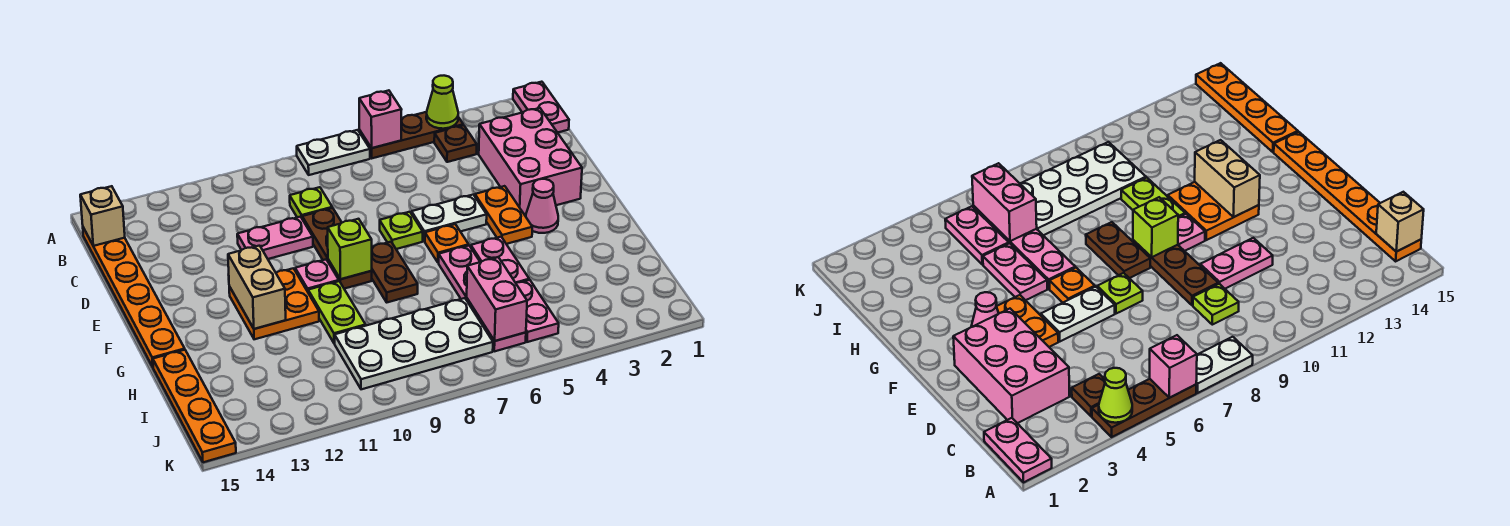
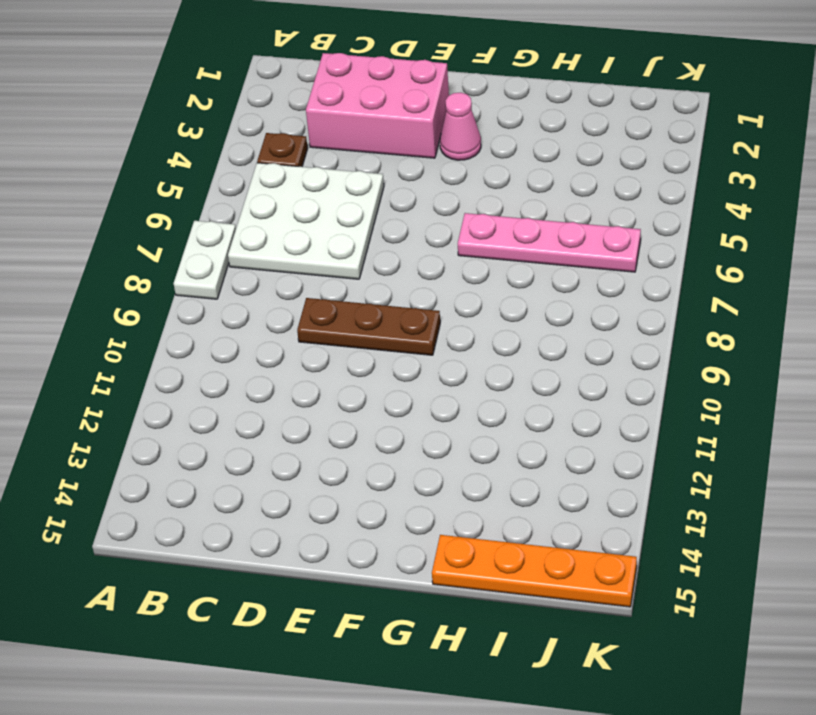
white 3x3 plate [228,163,384,279] -> none
none -> pink 1x2 plate [513,82,569,133]
none -> brown 1x3 plate [359,112,463,158]
none -> orange 1x6 plate [83,228,185,367]

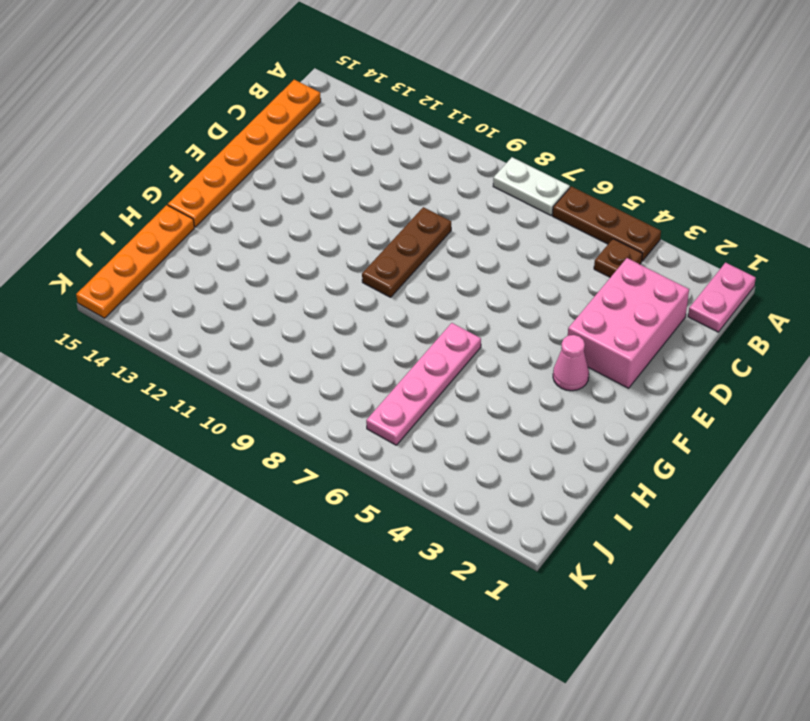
none -> lime 1x1 plate [290,187,332,218]
none -> pink 1x2 plate [237,217,313,259]
none -> orange 1x2 plate [475,186,532,244]

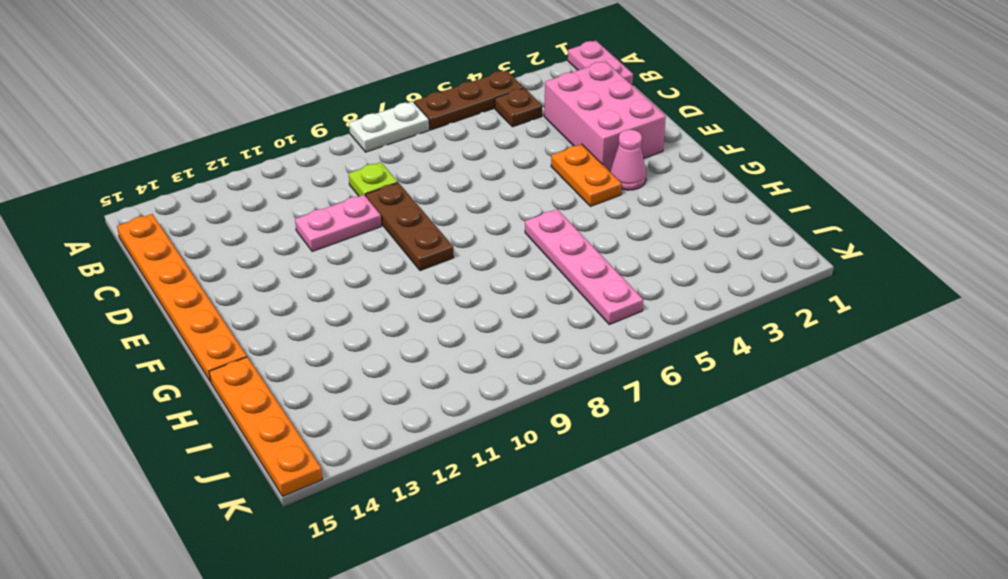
none -> white 1x2 plate [412,195,487,241]
none -> lime 1x1 plate [380,212,423,249]
none -> orange 1x1 plate [425,224,469,263]

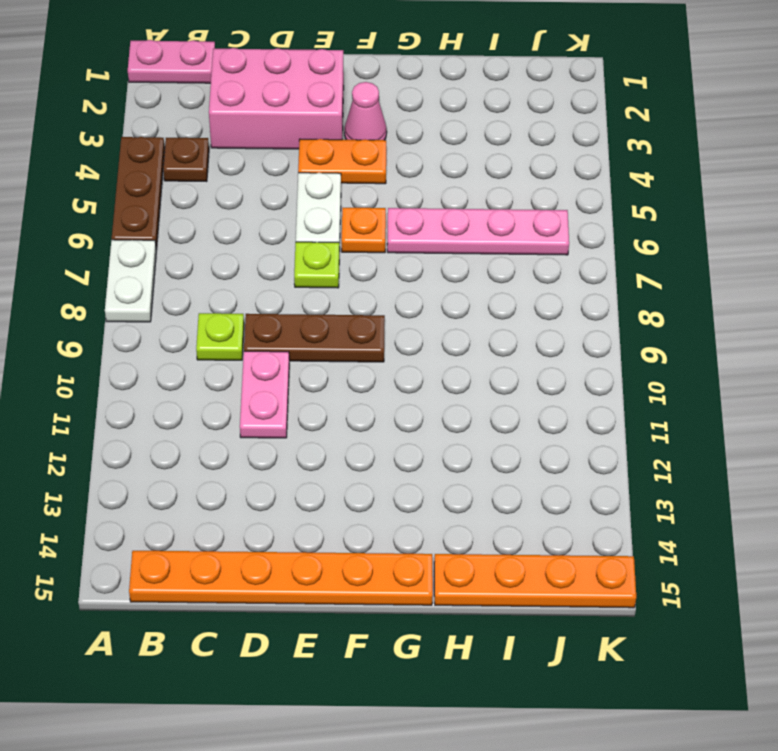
none -> brown 1x2 plate [372,242,418,302]
none -> pink 1x1 plate [295,260,339,291]
none -> orange 2x2 plate [229,268,319,339]

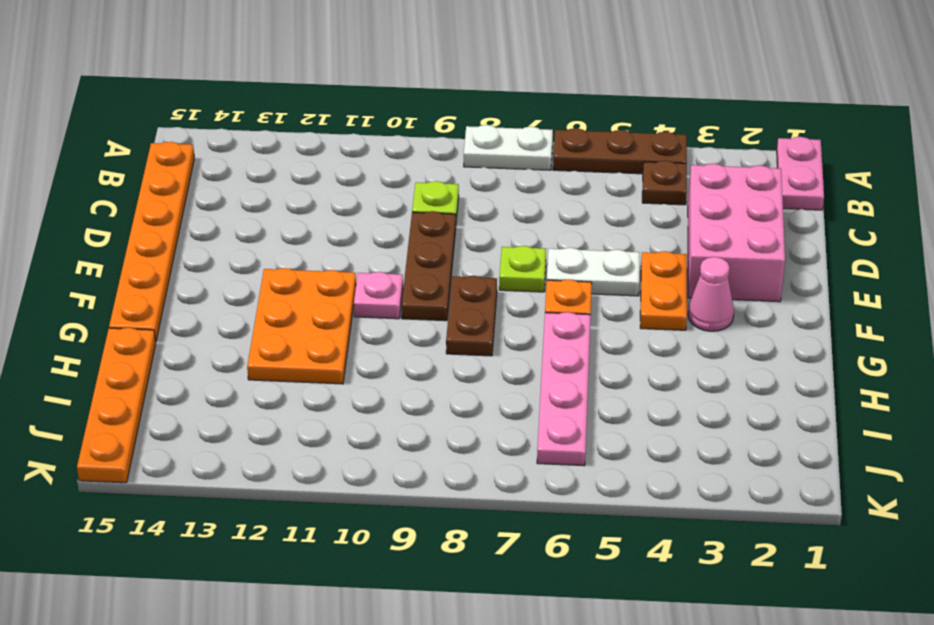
orange 2x3 plate [247,268,356,384] -> orange 2x2 plate [229,268,319,339]
none -> pink 1x2 plate [237,217,313,259]
none -> pink 1x2 plate [471,237,529,283]
none -> lime 1x2 plate [308,281,366,343]

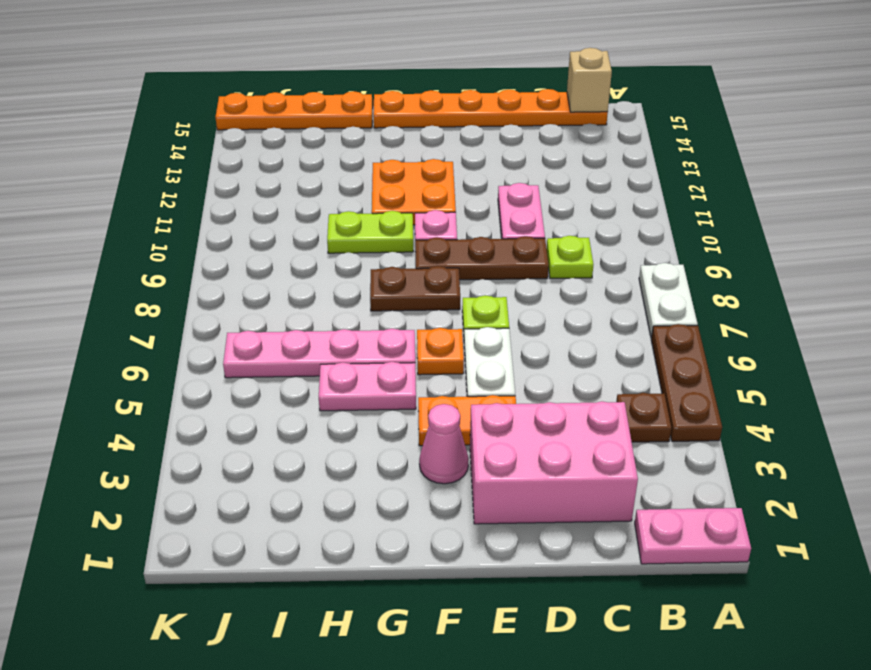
none -> pink 1x2 plate [516,280,559,342]
none -> white 2x4 plate [335,298,493,389]
none -> lime 1x1 cone [426,76,458,129]

